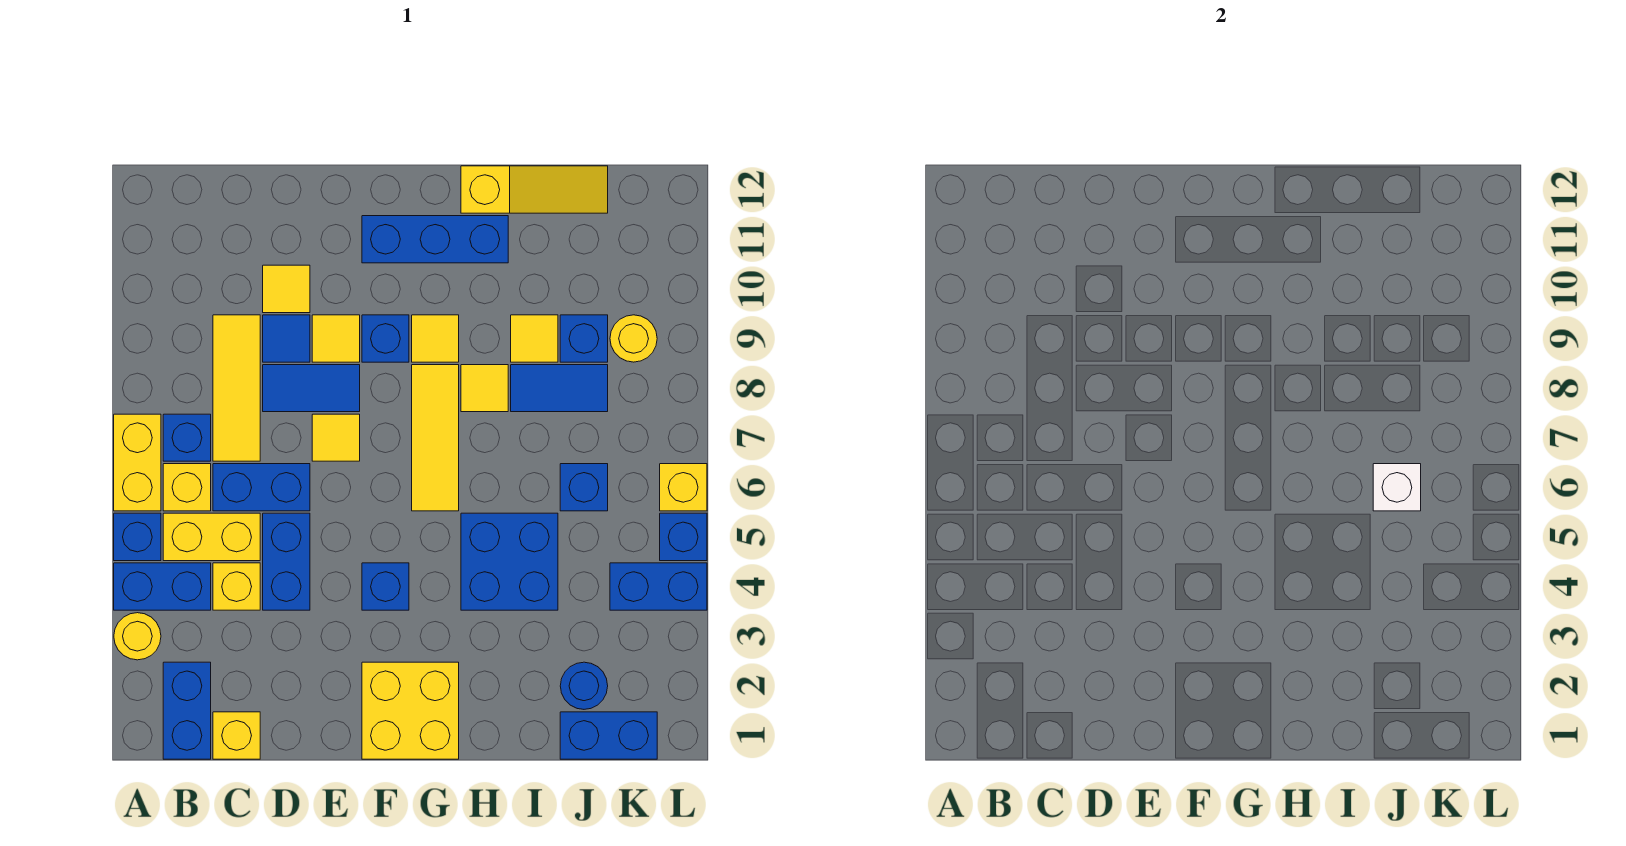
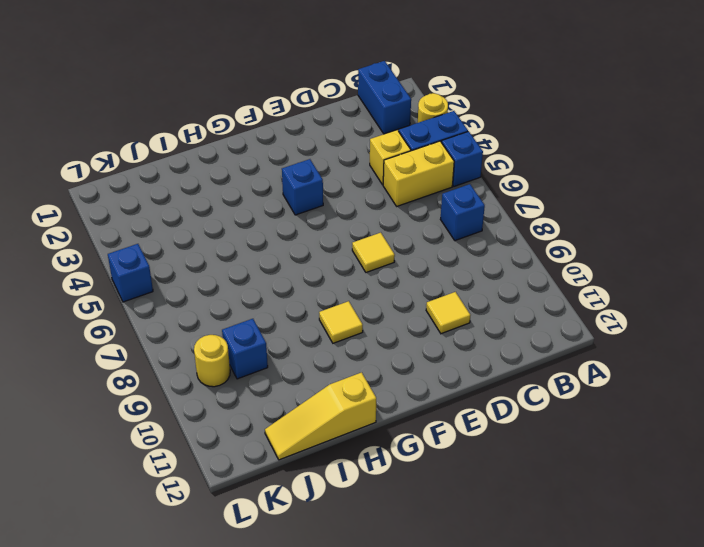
none -> yellow 1x2 brick [114,414,161,511]
none -> yellow 1x1 brick [163,464,211,511]
none -> yellow 1x1 brick [213,712,260,759]
none -> blue 1x2 brick [213,464,310,511]

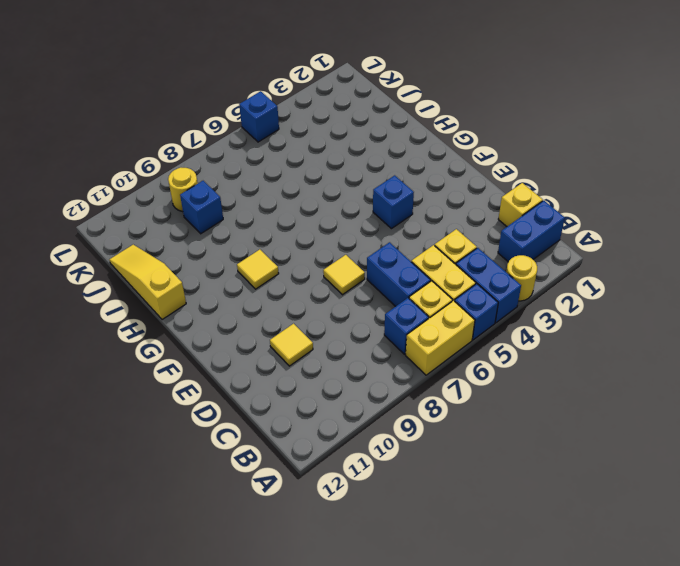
none -> yellow 1x3 tile [213,315,260,461]
none -> blue 1x2 brick [263,513,310,610]
none -> blue 1x2 tile [263,365,360,412]
none -> blue 1x1 tile [263,315,310,362]

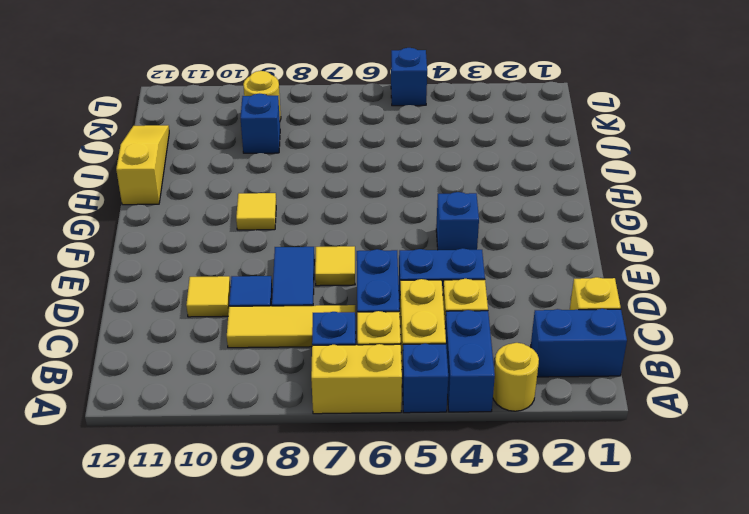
none -> yellow 1x1 tile [312,315,360,362]
none -> yellow 2x2 brick [362,662,459,759]
none -> blue 1x1 brick [362,315,409,362]
none -> blue 1x3 brick [362,216,508,263]

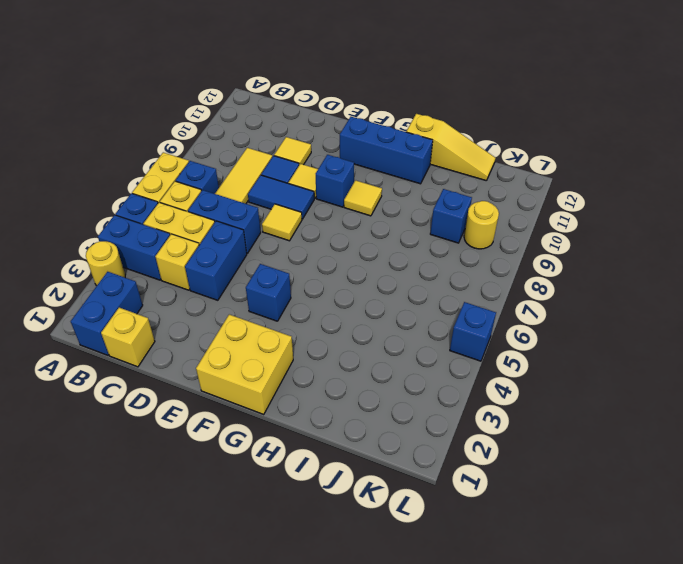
none -> yellow 1x3 tile [412,365,459,511]
none -> blue 2x2 brick [461,513,558,610]
none -> yellow 1x1 tile [461,365,508,412]
none -> blue 1x2 tile [511,365,608,412]

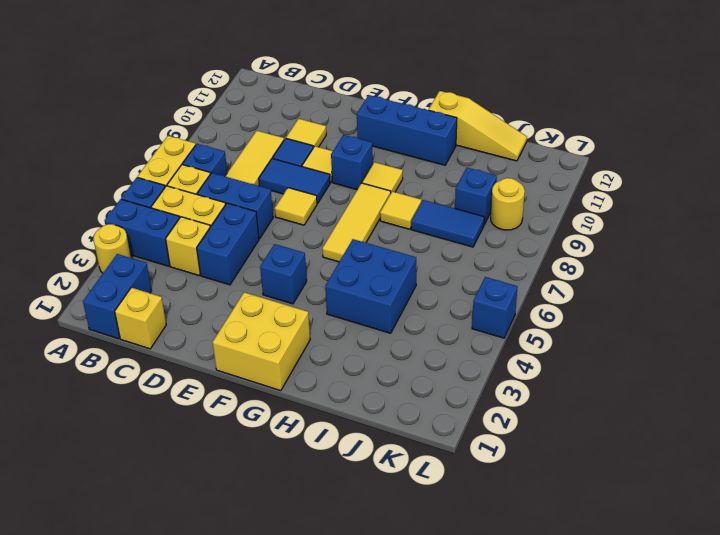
none -> yellow 1x1 tile [511,315,558,362]
none -> blue 1x2 brick [560,712,657,759]
none -> blue 1x1 round brick [560,662,608,709]
none -> blue 1x1 brick [560,464,608,511]

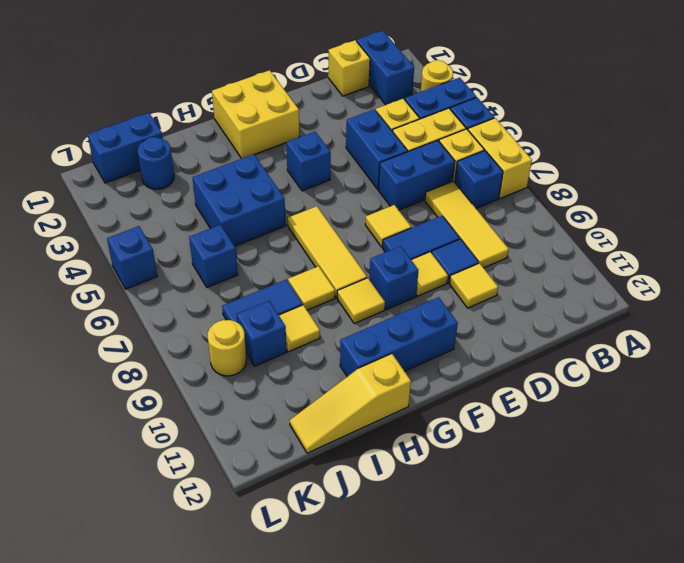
none -> blue 1x2 brick [610,563,707,610]
none -> yellow 1x1 brick [660,464,707,511]
none -> white 1x1 brick [1373,464,1421,511]

